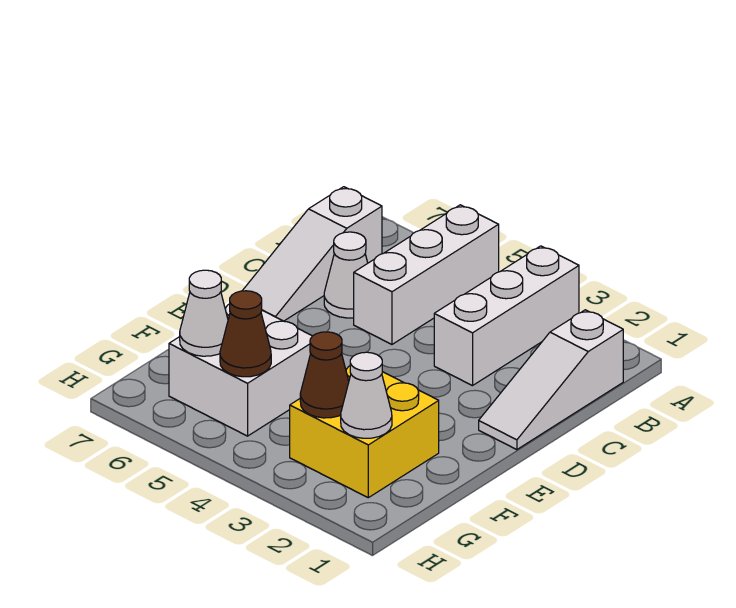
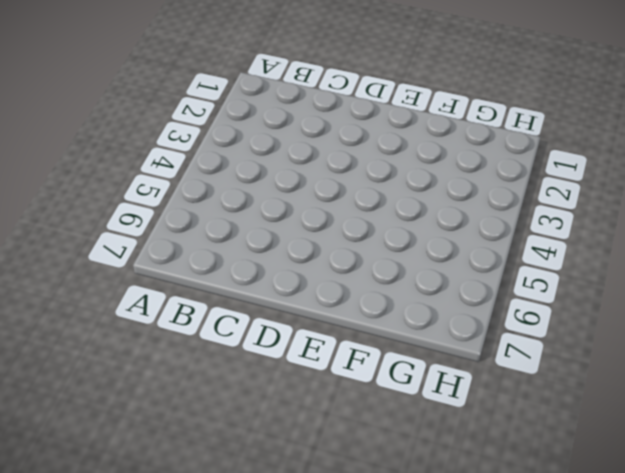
none -> white 1x3 brick [434,246,579,386]
none -> white 1x3 brick [354,205,499,344]

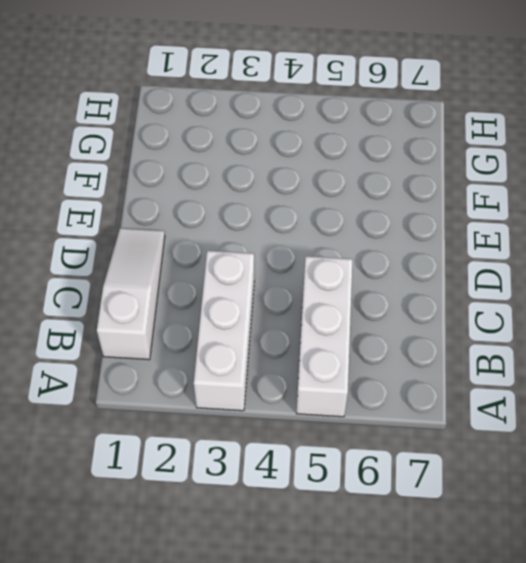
none -> white 1x3 slope [242,187,382,321]
none -> white 1x1 cone [324,232,368,318]

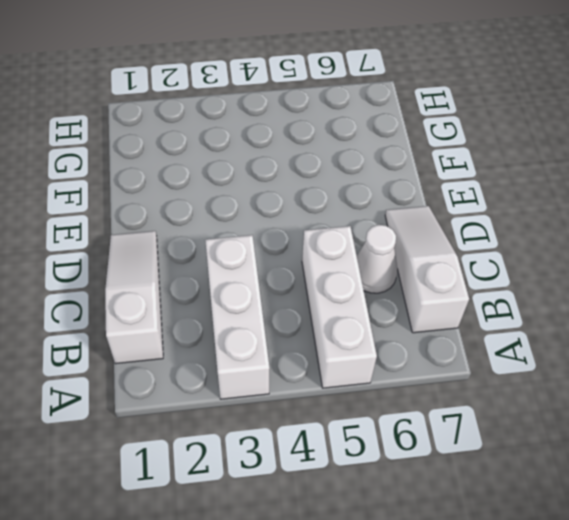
none -> yellow 2x2 brick [290,366,439,498]
none -> white 2x2 brick [169,304,312,436]

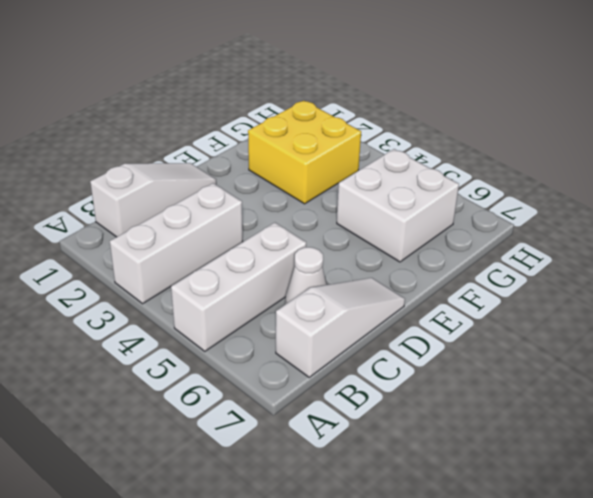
none -> white 1x1 cone [341,352,392,438]
none -> brown 1x1 cone [300,332,349,418]

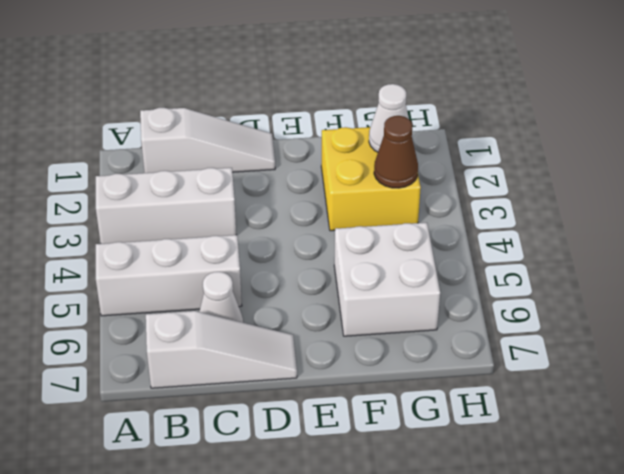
none -> brown 1x1 cone [220,291,271,377]
none -> white 1x1 cone [180,270,228,356]

